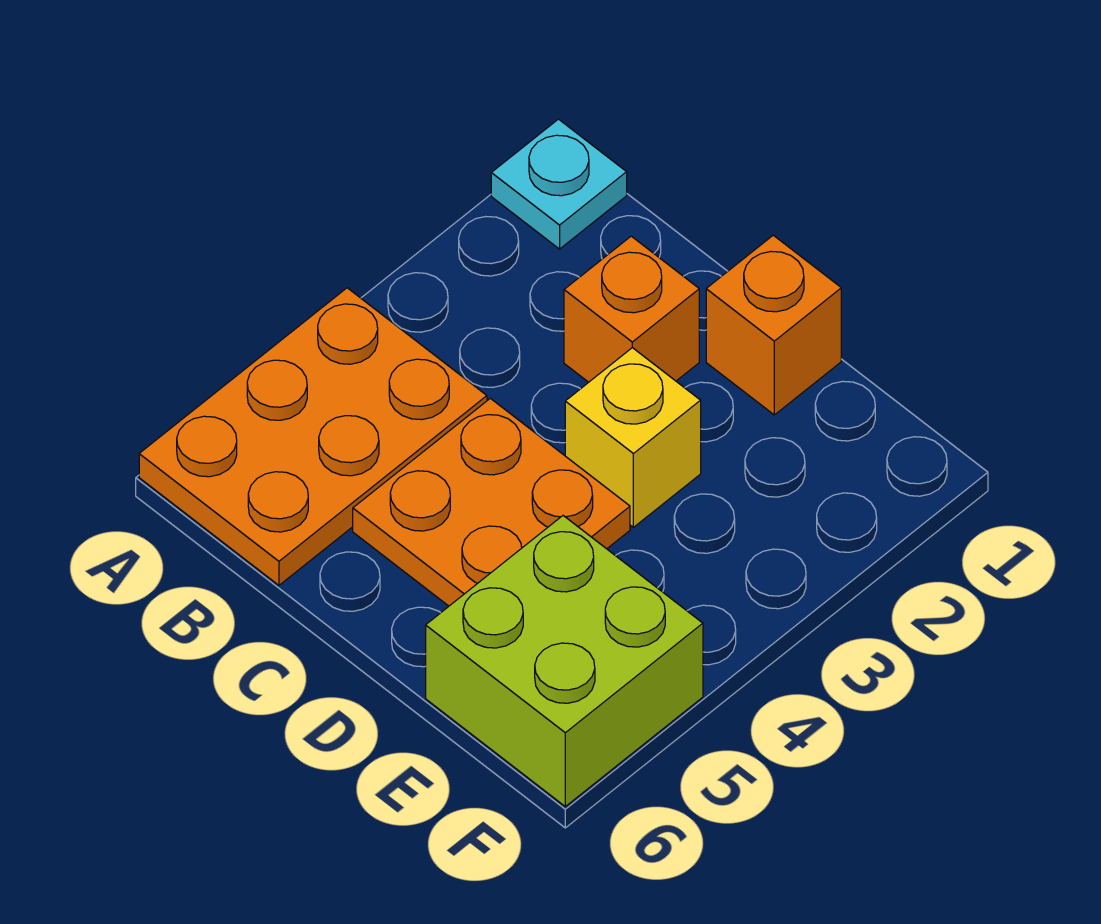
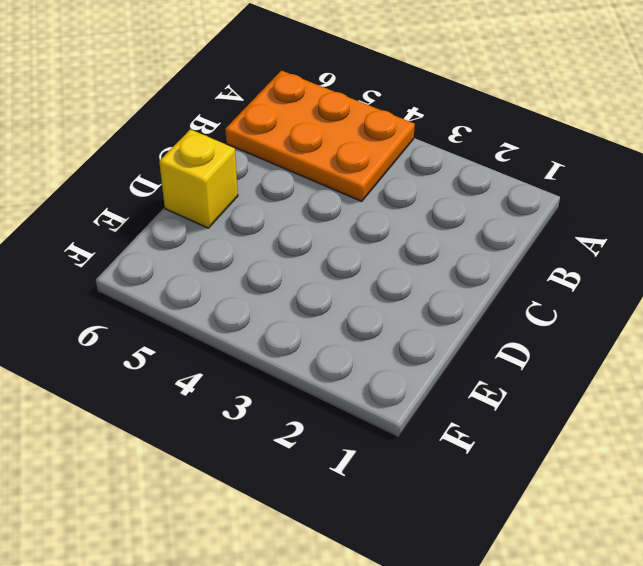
yellow 1x1 brick [159,129,238,228] -> yellow 1x1 brick moved to [565,348,701,527]
none -> cyan 1x1 plate [491,119,627,249]
none -> orange 1x1 brick [564,236,699,382]

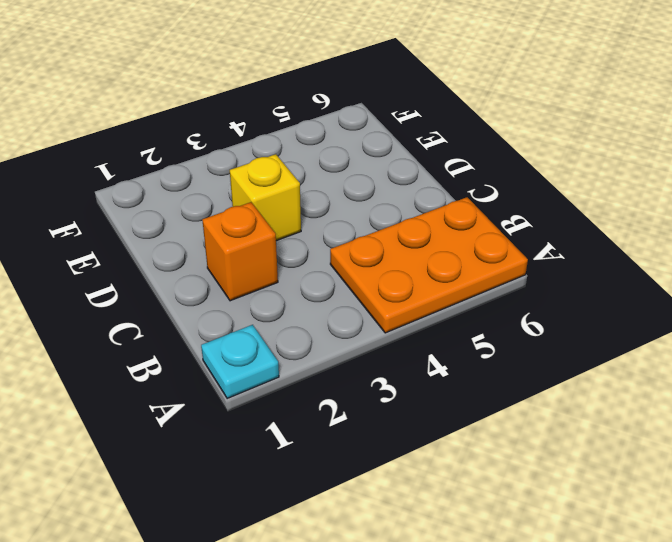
none -> orange 2x2 plate [353,398,630,606]
none -> orange 1x1 brick [706,235,841,415]

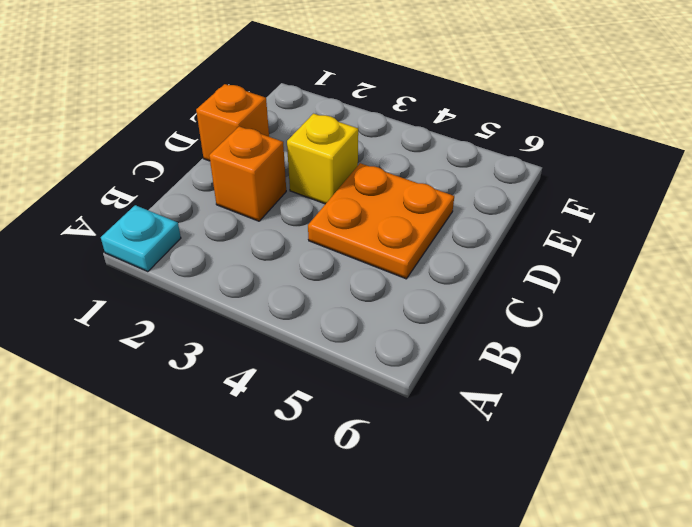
none -> orange 2x3 plate [139,288,487,585]
none -> lime 2x2 brick [426,516,703,806]

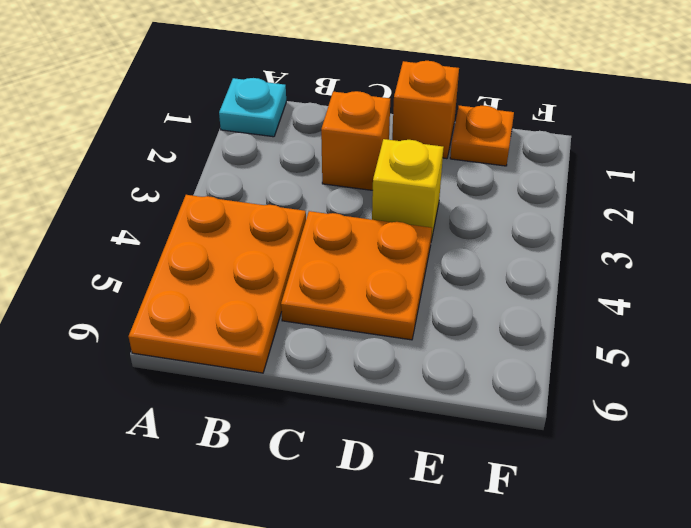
orange 1x1 plate [450,106,514,166] -> none
none -> lime 2x2 brick [426,516,703,806]

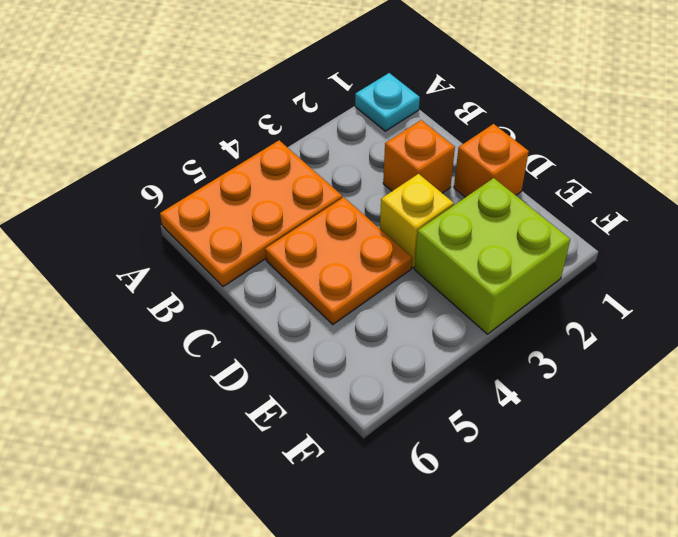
lime 2x2 brick [415,178,570,334] -> lime 2x2 brick moved to [426,516,703,806]

